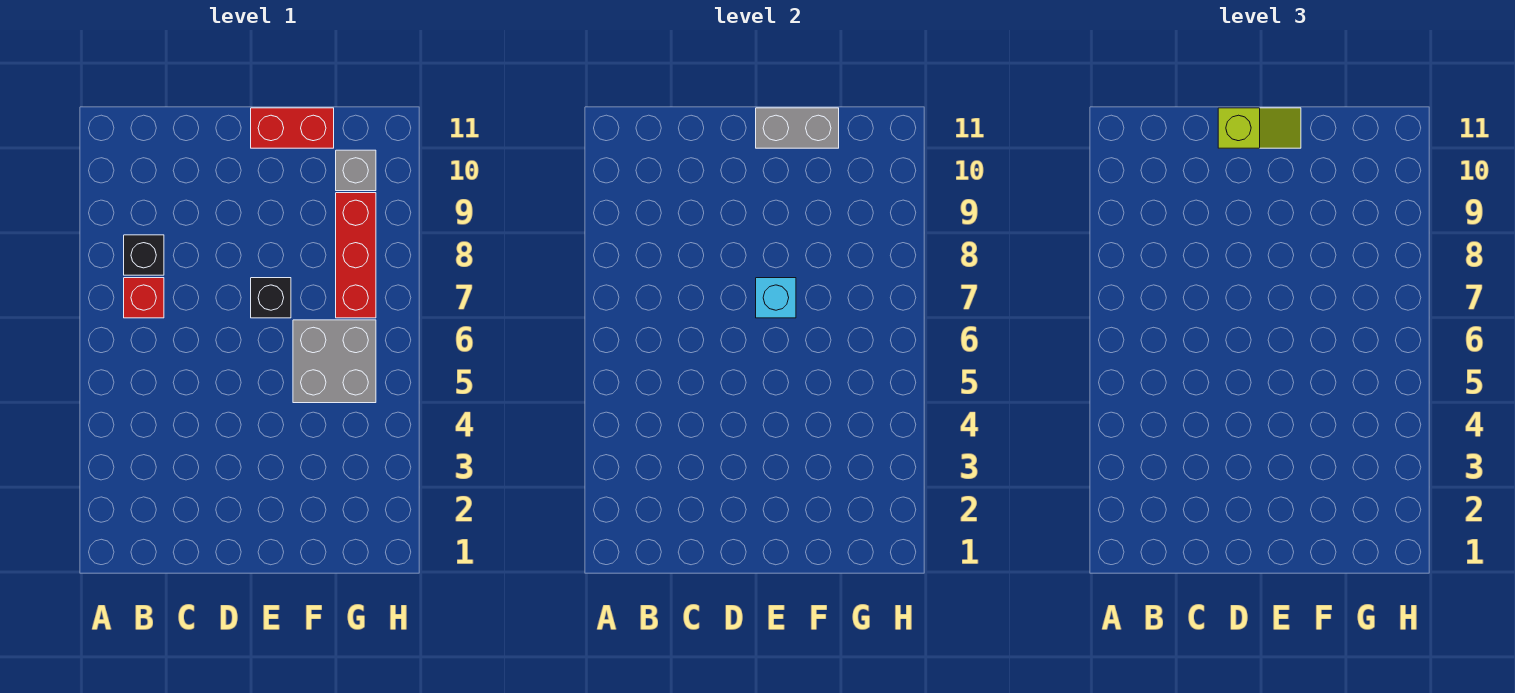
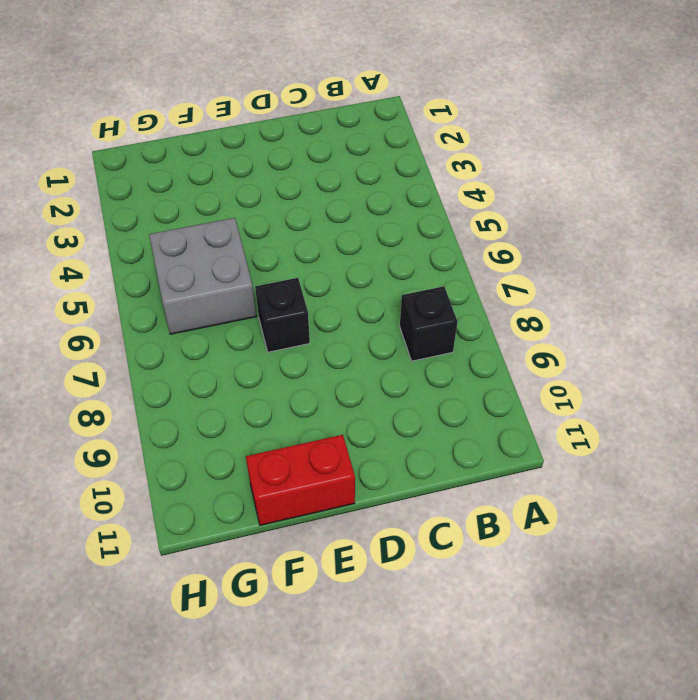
none -> red 1x1 brick [124,278,164,318]
none -> red 1x3 brick [336,193,376,318]

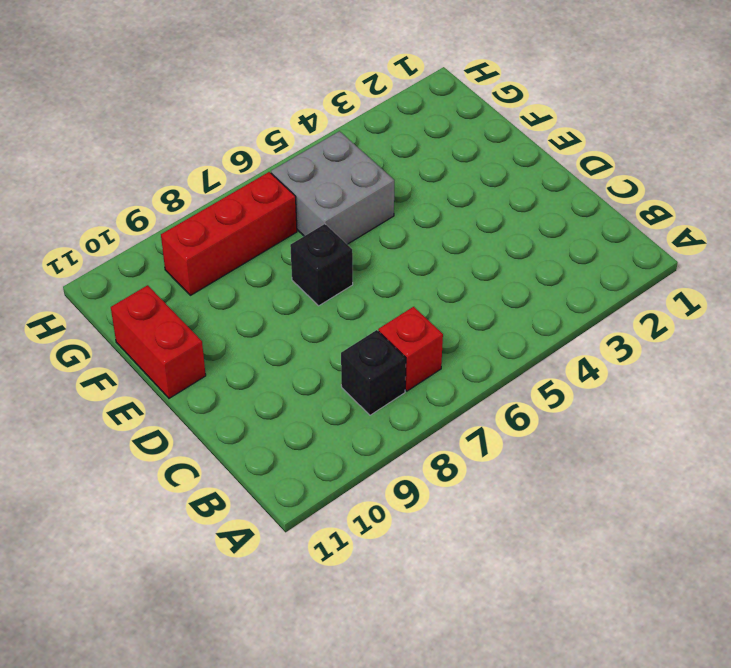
none -> grey 1x1 brick [336,150,376,191]
none -> cyan 1x1 brick [756,278,796,318]

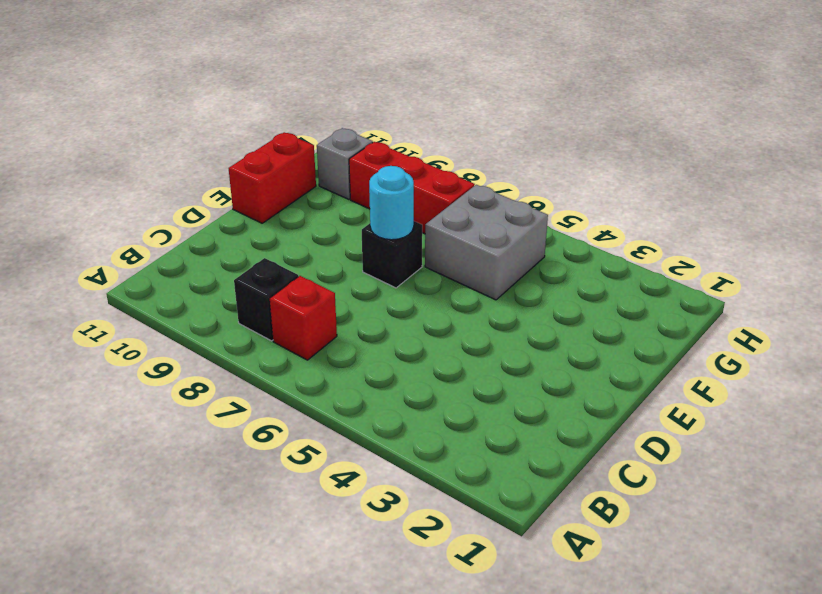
cyan 1x1 round brick [369,166,414,240] -> cyan 1x1 brick [756,278,796,318]
none -> grey 1x2 brick [756,108,839,148]
none -> lime 1x2 slope [1218,108,1301,148]

